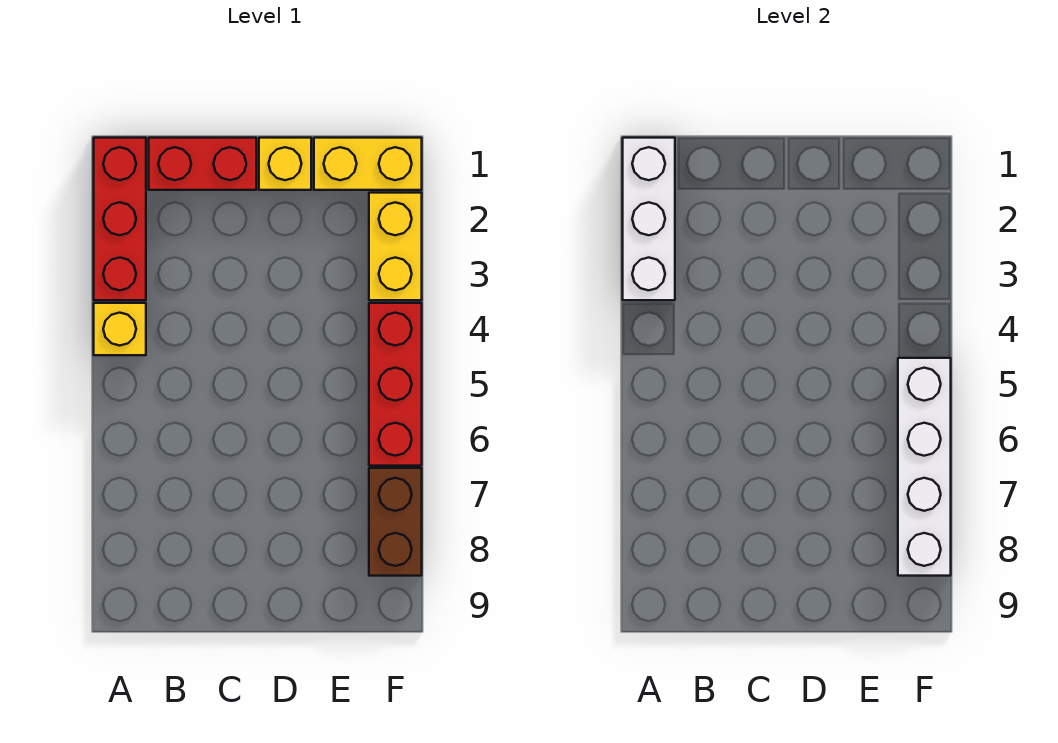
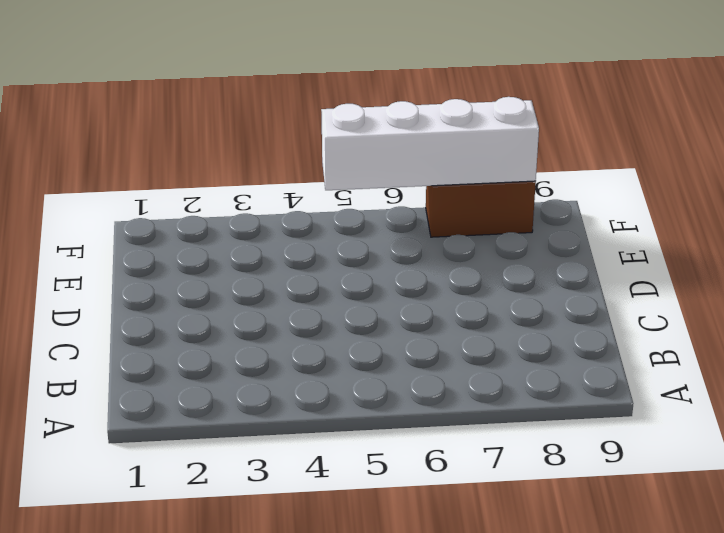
none -> red 1x3 brick [94,138,146,300]
none -> yellow 1x1 brick [94,303,146,355]

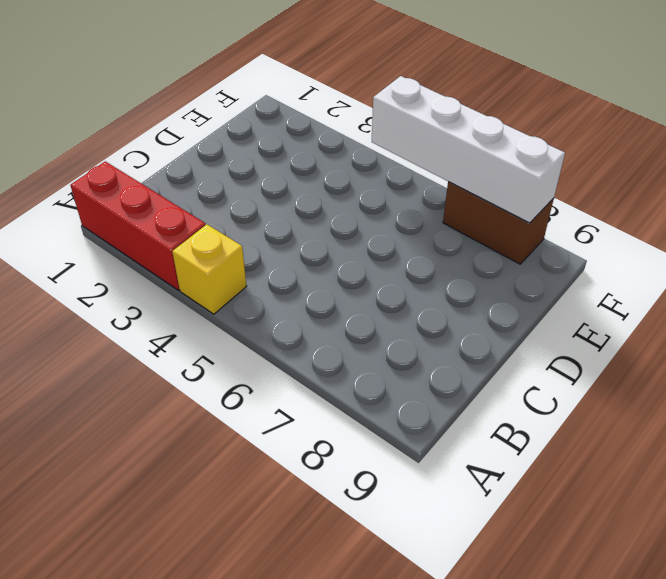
none -> red 1x2 brick [149,138,256,190]
none -> yellow 1x1 brick [259,138,311,190]

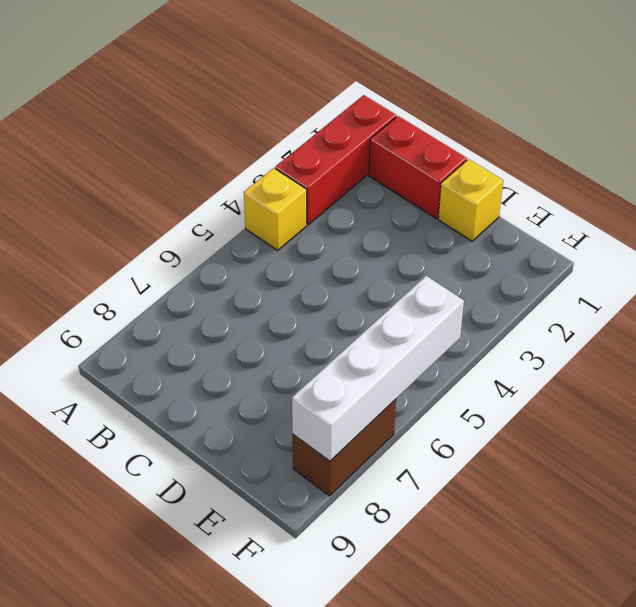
none -> yellow 1x2 brick [314,138,422,190]
none -> yellow 1x2 brick [369,193,422,300]

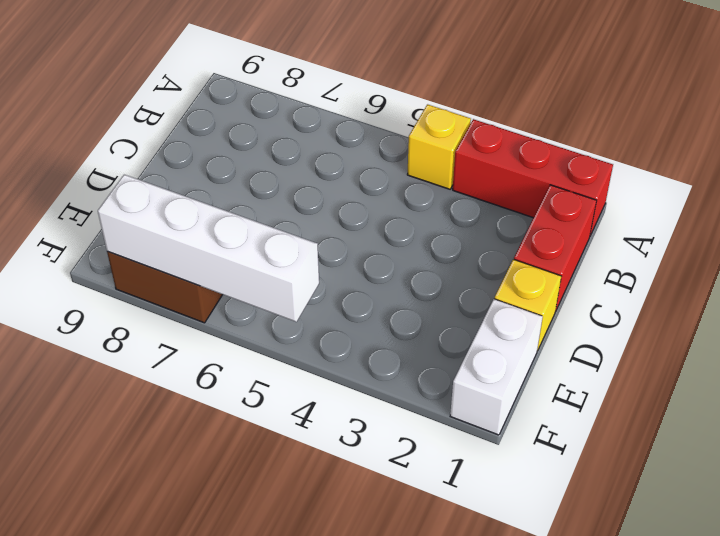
white 1x2 brick [450,299,543,435] -> yellow 1x2 brick [314,138,422,190]
none -> yellow 1x2 brick [369,193,422,300]
none -> red 1x3 brick [369,303,422,466]

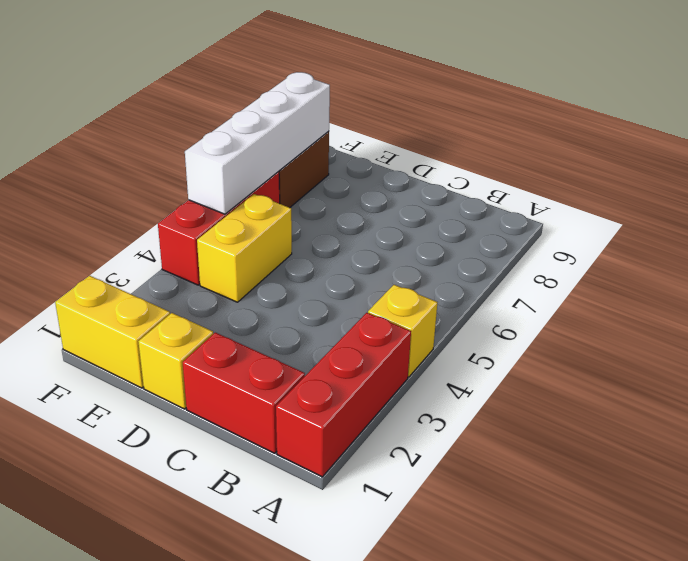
yellow 1x2 brick [197,194,292,302] -> yellow 1x2 brick moved to [369,193,422,300]
none -> white 1x3 brick [623,138,675,300]

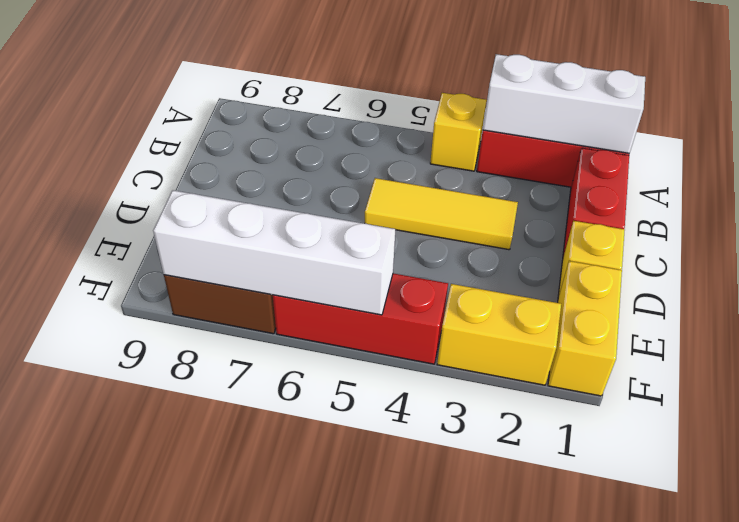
yellow 1x3 tile [365,178,518,250] -> none

